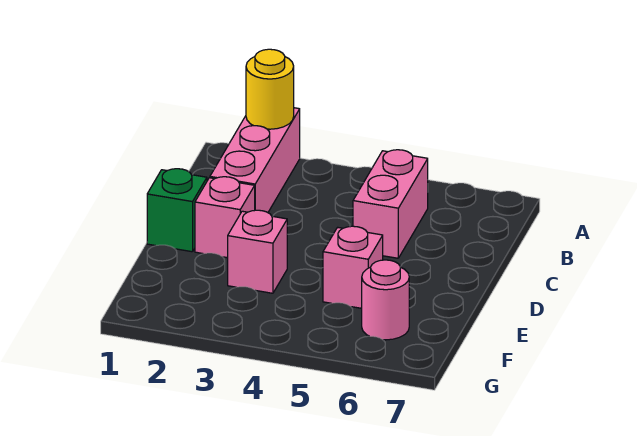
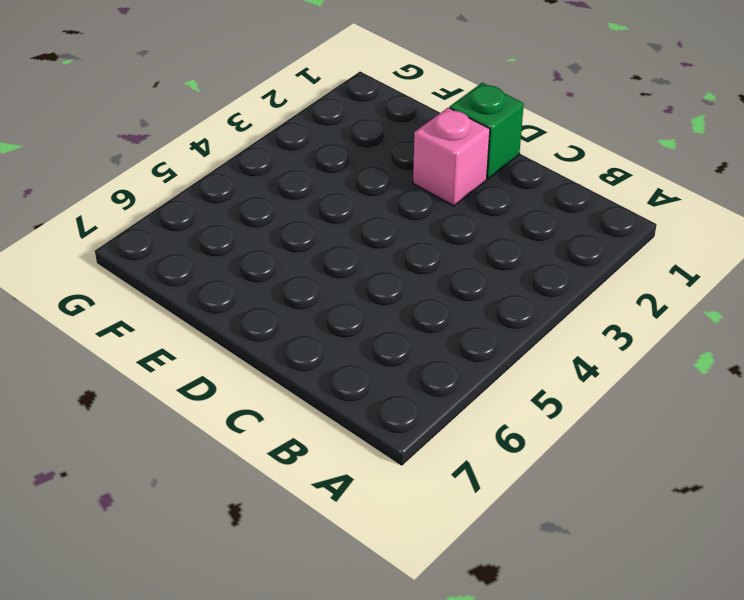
none -> pink 1x3 brick [210,108,300,212]
none -> pink 1x2 brick [353,150,428,258]

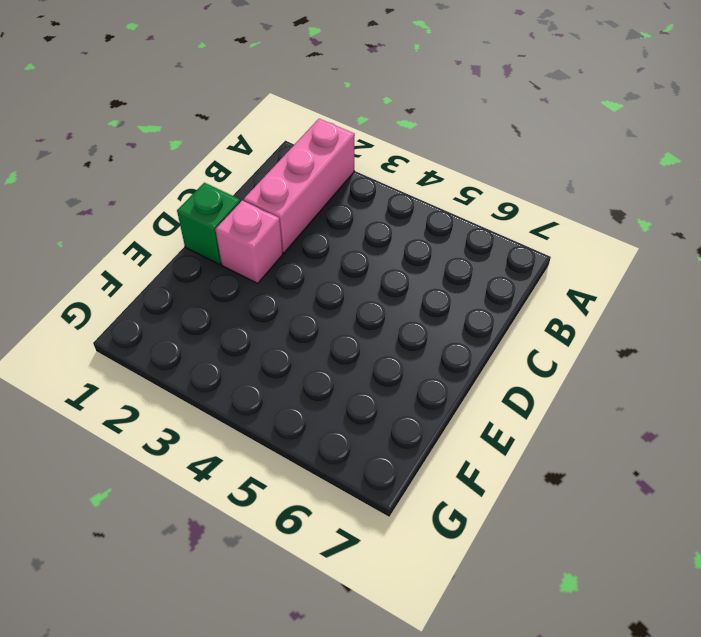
none -> pink 1x2 brick [353,150,428,258]
none -> pink 1x1 brick [228,210,287,293]

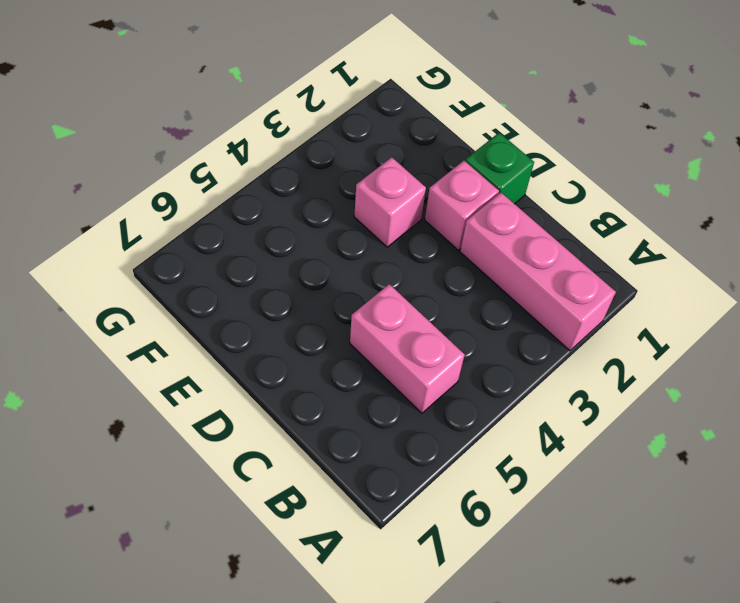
none -> pink 1x1 brick [323,226,383,308]
none -> pink 1x1 round brick [362,260,409,340]

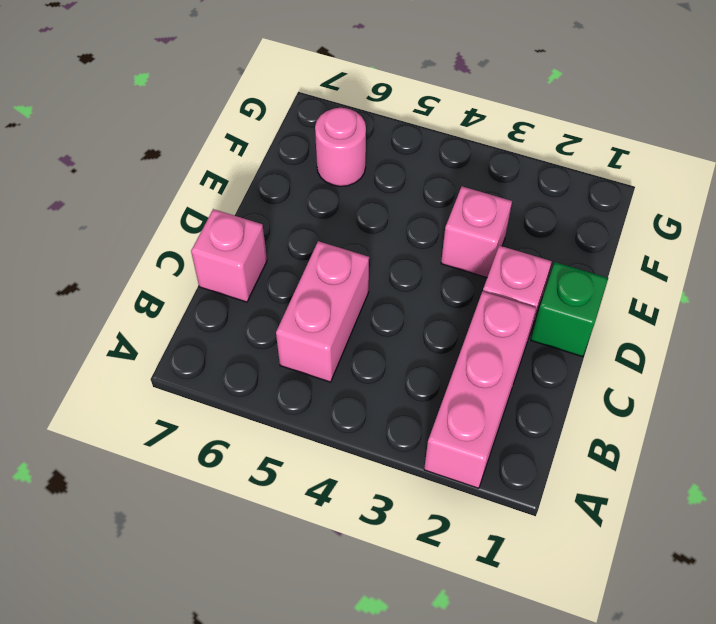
pink 1x1 brick [191,209,267,302] -> pink 1x1 brick moved to [323,226,383,308]
none -> yellow 1x1 round brick [246,49,294,129]

